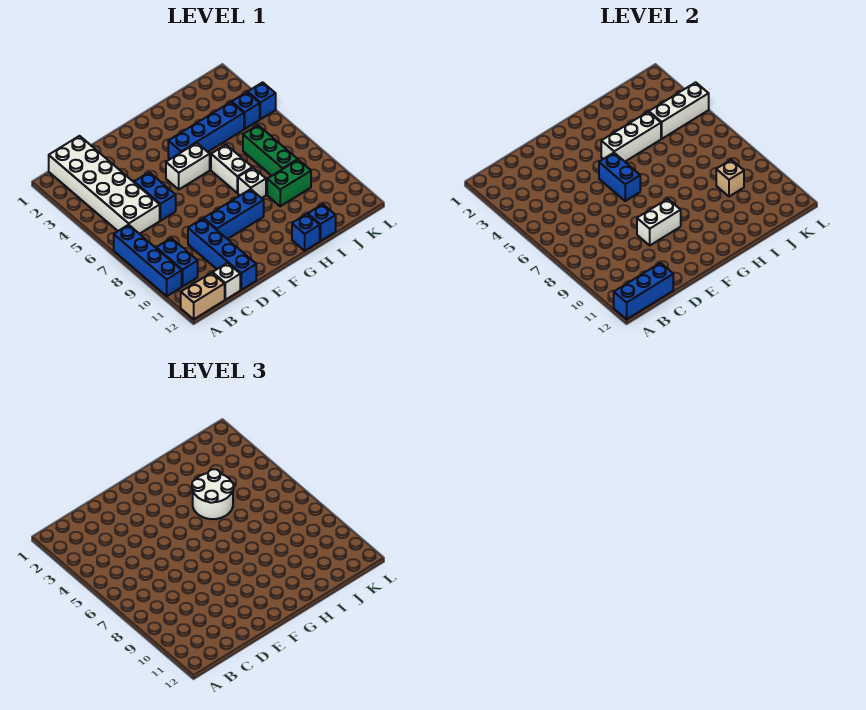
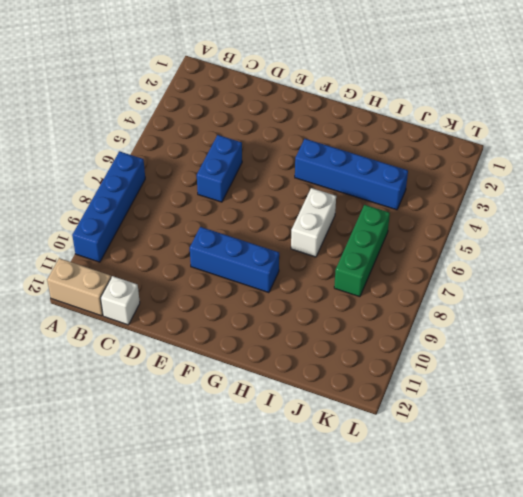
none -> white 2x6 brick [49,136,160,234]
none -> blue 1x2 brick [156,238,198,286]
none -> blue 1x4 brick [188,219,256,290]

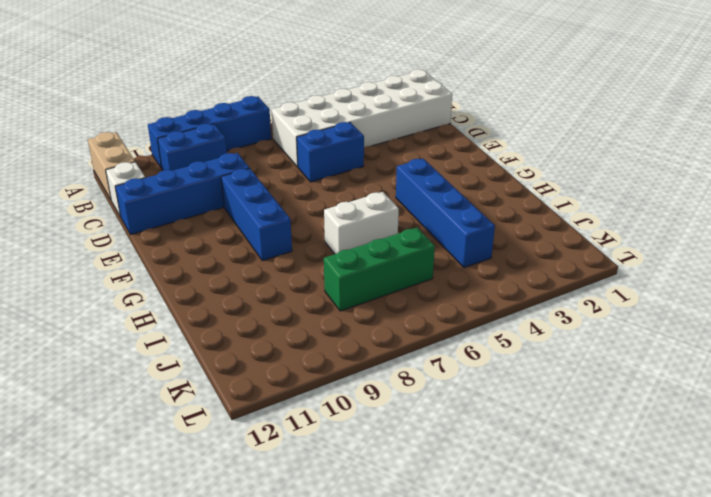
none -> white 1x2 brick [166,143,210,189]
none -> white 1x1 brick [238,168,266,198]
none -> blue 1x1 brick [292,214,320,251]

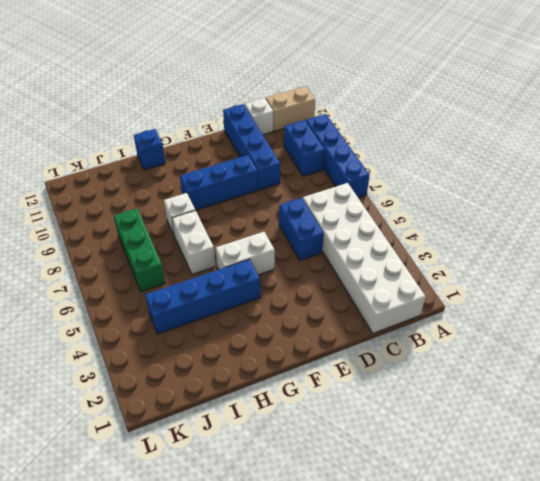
none -> green 1x2 brick [267,160,311,206]
none -> blue 1x1 brick [308,204,336,241]
none -> blue 1x1 brick [232,92,260,129]

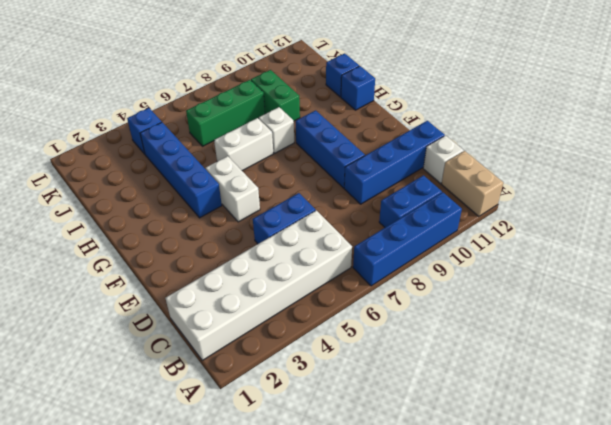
none -> blue 1x1 brick [248,82,276,119]
none -> blue 1x3 brick [614,263,673,319]
none -> white 1x2 brick [637,199,681,245]

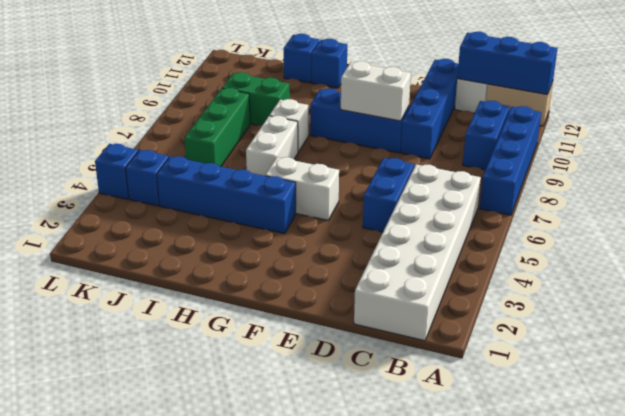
none -> blue 1x2 brick [599,153,640,201]
none -> white 1x3 brick [601,112,661,162]
none -> white 1x3 brick [649,82,709,139]

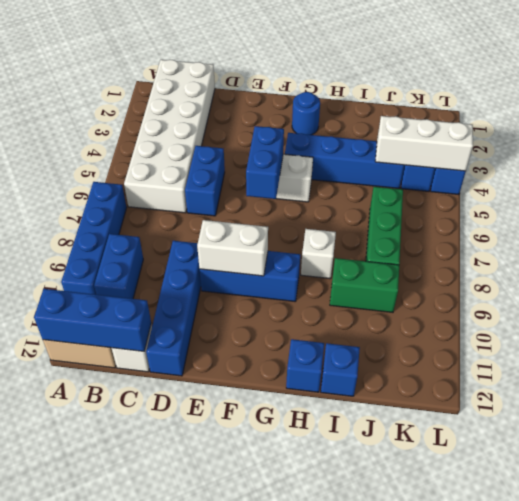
blue 1x1 round brick [292,92,320,135] -> none
none -> white 1x2 brick [211,145,252,193]
none -> white 1x3 brick [601,112,661,162]
none -> tan 1x1 brick [716,160,744,197]

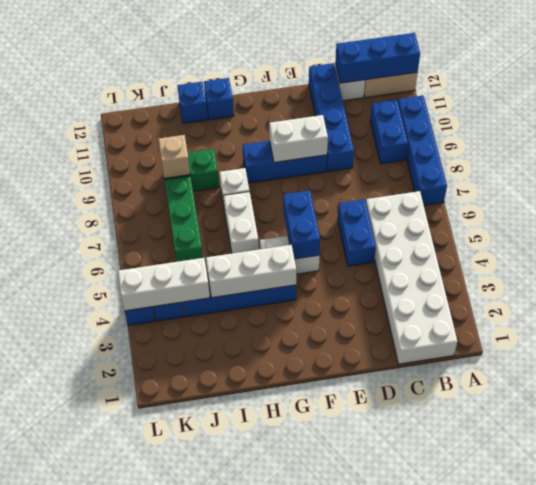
none -> white 2x2 round brick [192,469,234,519]

